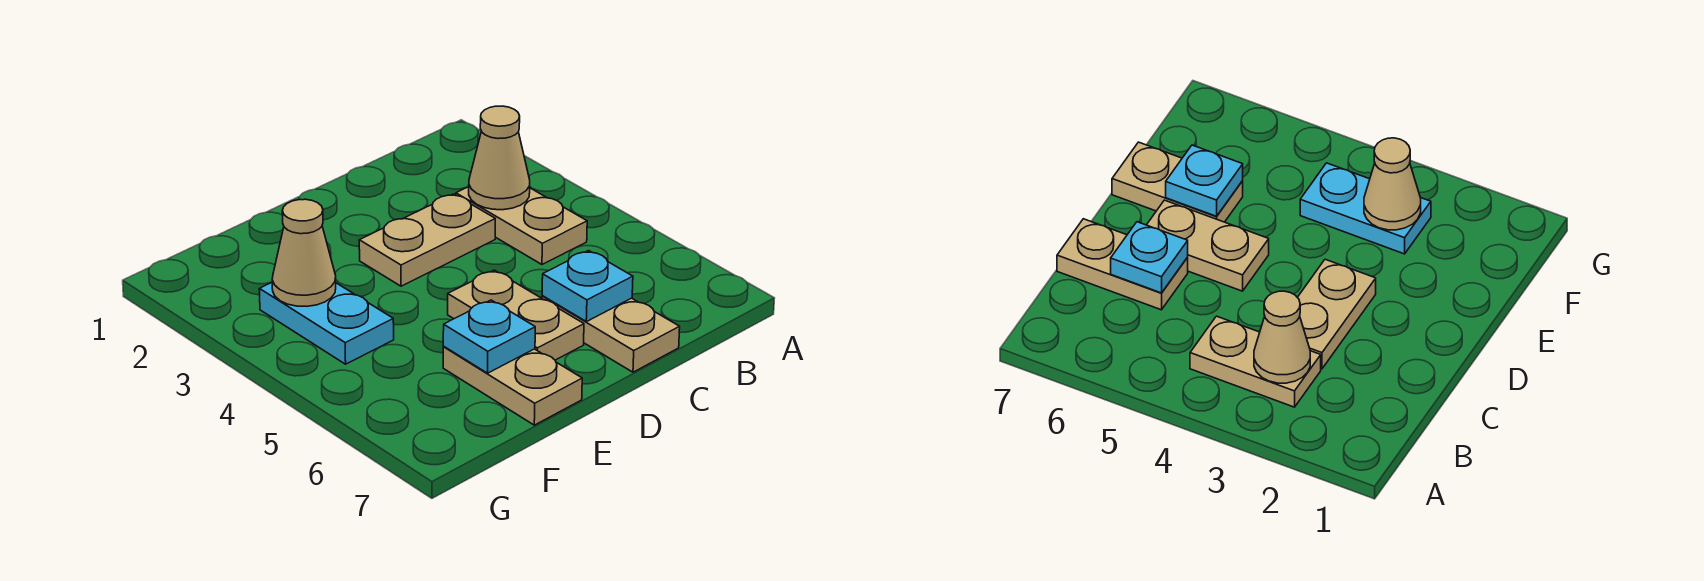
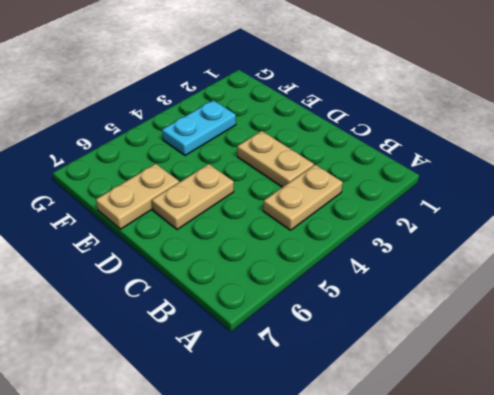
none -> tan 1x2 plate [542,296,680,372]
none -> tan 1x1 cone [469,106,530,210]

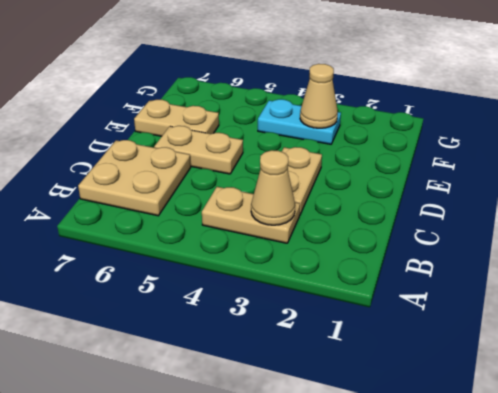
tan 2x2 plate [78,140,191,216] -> tan 1x2 plate [542,296,680,372]
none -> cyan 1x1 plate [542,251,633,322]
none -> cyan 1x1 plate [443,300,535,373]

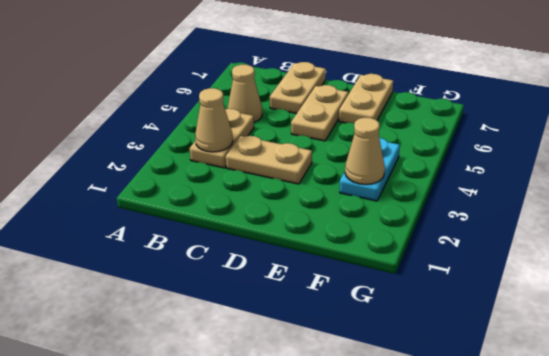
tan 1x1 cone [228,65,262,122] -> none
none -> cyan 1x1 plate [542,251,633,322]
none -> cyan 1x1 plate [443,300,535,373]

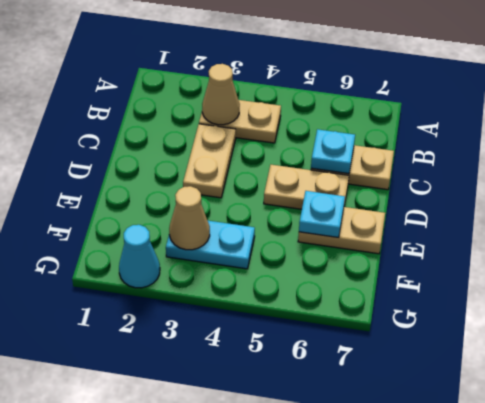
cyan 1x1 cone [119,225,160,288] -> none

